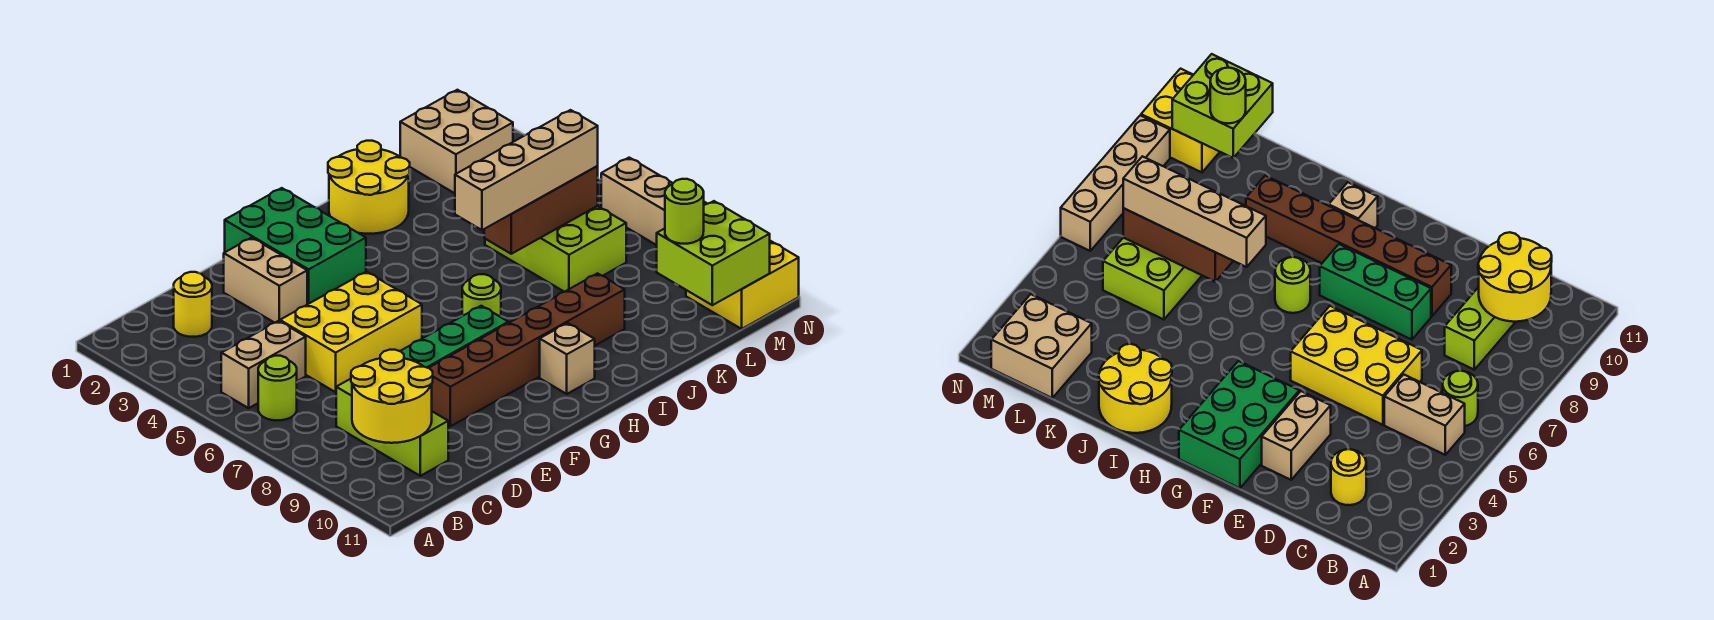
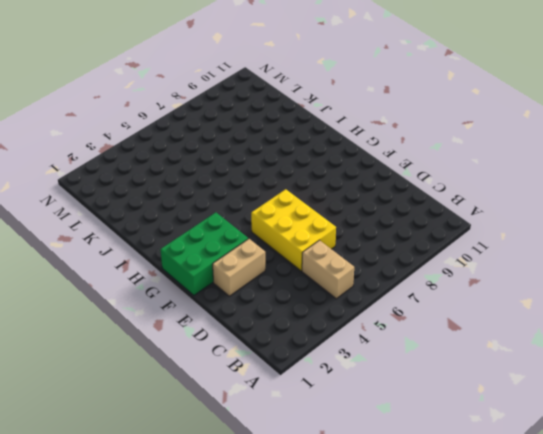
none -> lime 1x1 round brick [258,356,297,420]
none -> yellow 1x1 round brick [174,272,212,337]
none -> lime 1x3 brick [336,379,448,476]

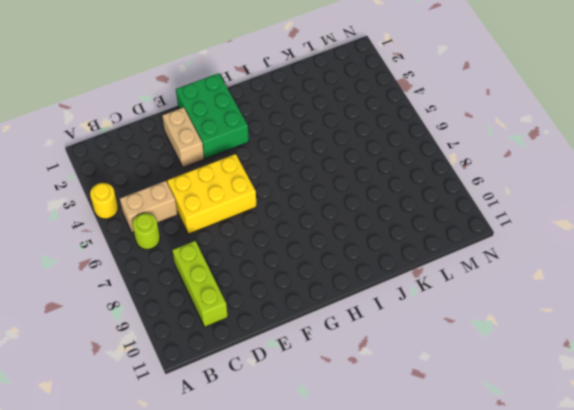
yellow 1x1 round brick [90,183,118,219] -> yellow 1x1 round brick moved to [174,272,212,337]
none -> green 1x3 brick [401,306,508,368]
none -> brown 1x6 brick [429,273,625,426]
none -> lime 1x1 round brick [462,274,501,317]

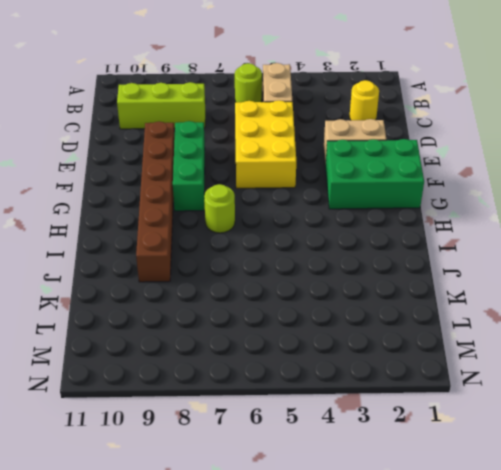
none -> tan 1x1 brick [540,323,595,394]
none -> yellow 2x2 round brick [328,141,410,234]
none -> lime 2x3 brick [485,206,626,292]

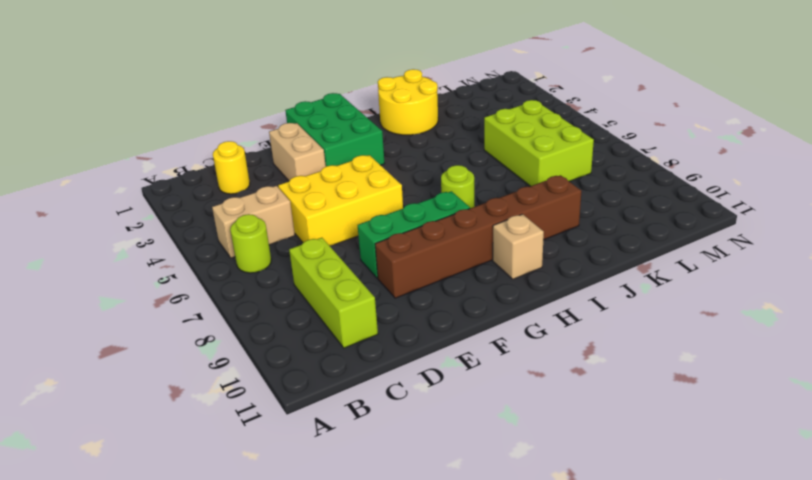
none -> tan 2x2 brick [400,90,513,193]
none -> yellow 2x2 brick [686,241,799,329]
none -> tan 1x4 brick [601,158,707,245]

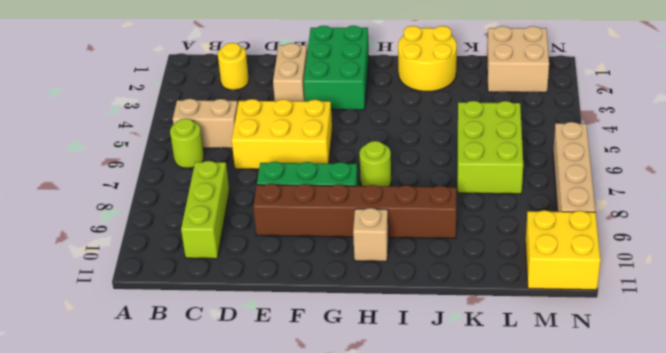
none -> yellow 2x2 round brick [351,350,433,443]
none -> brown 1x3 brick [484,166,598,254]
none -> lime 2x2 brick [657,201,770,305]

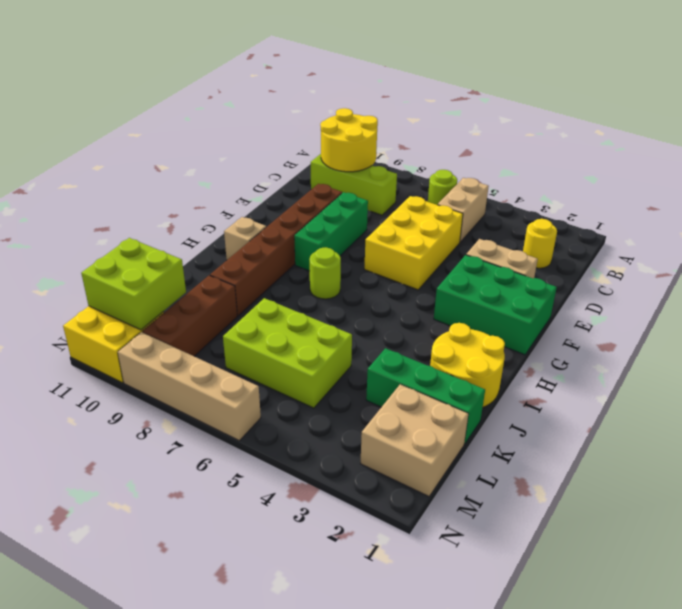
green 1x3 brick [366,348,485,444] -> none
brown 1x3 brick [143,275,237,356] -> brown 1x3 brick moved to [484,166,598,254]
none -> tan 1x4 brick [455,110,598,230]
none -> lime 1x1 round brick [665,179,704,244]

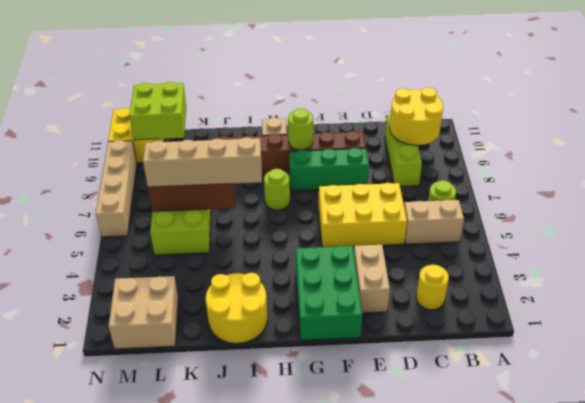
lime 1x1 round brick [288,108,313,150] -> lime 1x1 round brick moved to [665,179,704,244]

